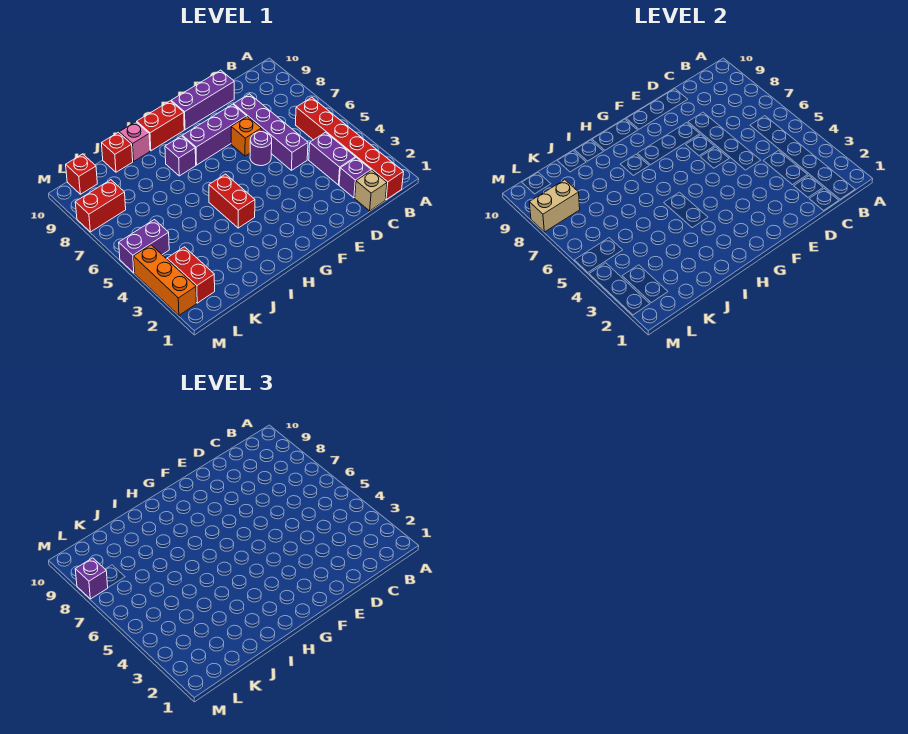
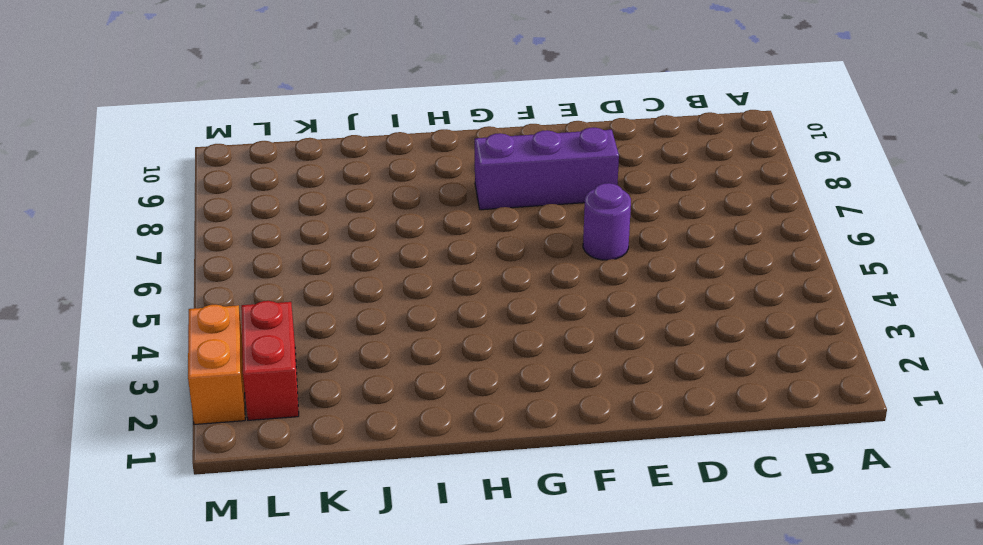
orange 1x2 brick [188,305,245,424] -> orange 1x3 brick [134,245,196,315]
none -> red 1x6 brick [296,97,403,200]
none -> tan 1x1 brick [355,170,387,211]
none -> purple 1x1 brick [339,158,371,198]

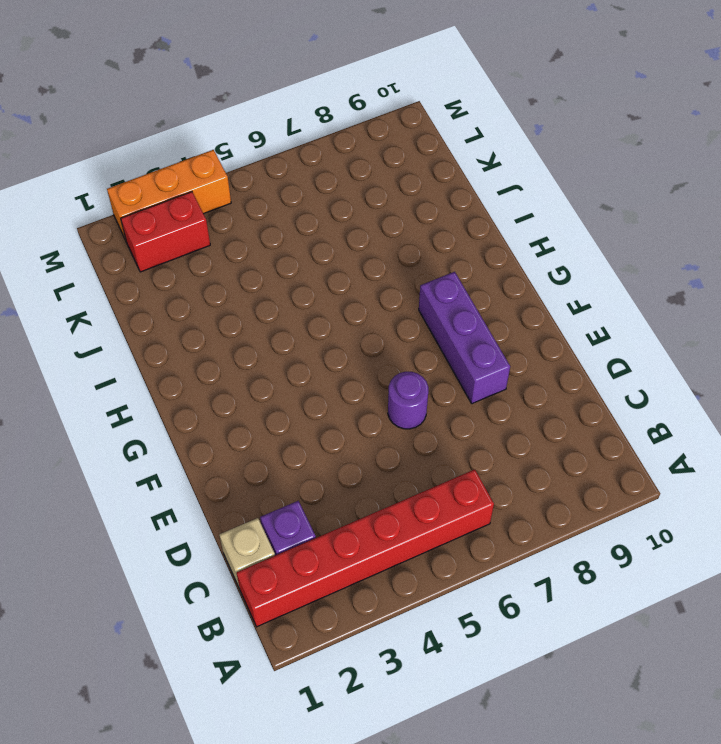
none -> purple 1x2 brick [309,132,355,185]
none -> purple 1x4 brick [234,94,308,170]
none -> purple 1x3 brick [171,70,234,130]

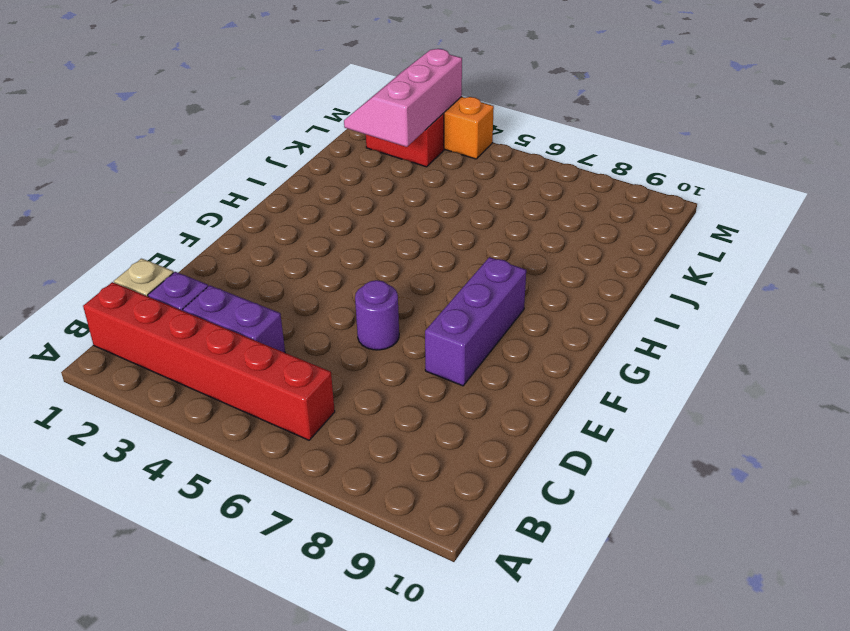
pink 2x3 slope [344,49,462,147] -> none
none -> purple 1x4 brick [234,94,308,170]
none -> purple 1x3 brick [171,70,234,130]
none -> orange 1x1 brick [231,116,261,156]

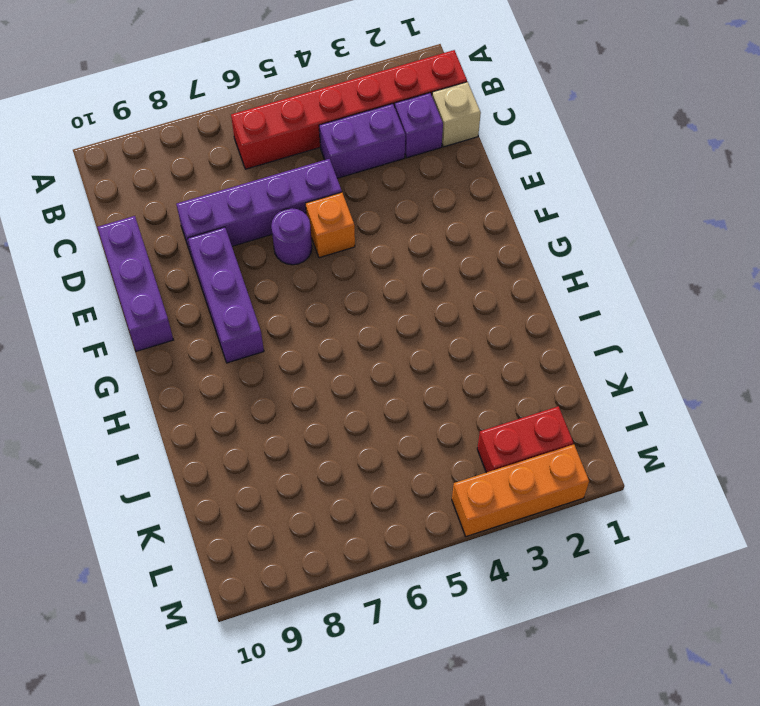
orange 1x1 brick [305,192,355,258] -> orange 1x1 brick moved to [231,116,261,156]
none -> red 1x2 brick [137,101,184,151]
none -> red 1x2 brick [209,174,255,228]
none -> purple 1x1 brick [165,136,196,176]

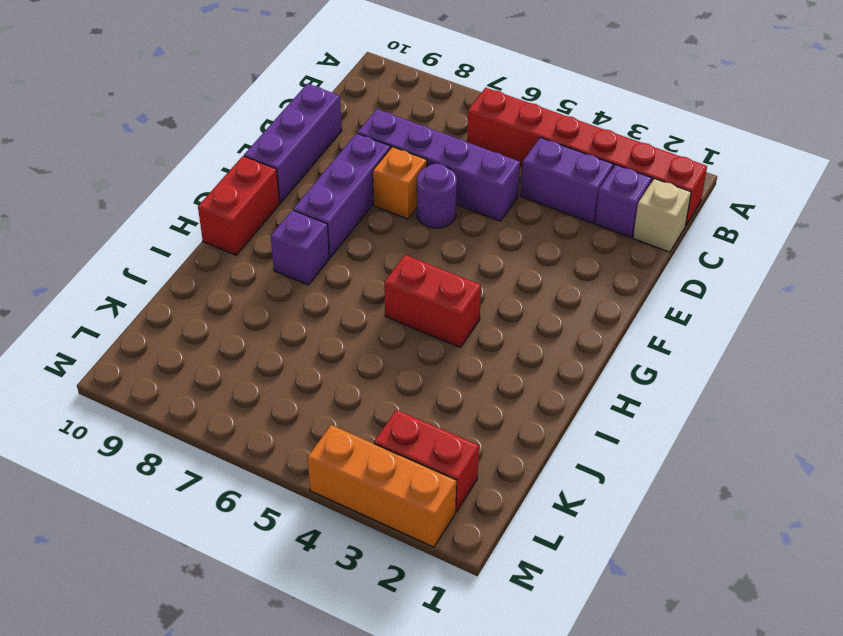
none -> pink 1x1 brick [119,122,150,161]
none -> red 1x1 brick [102,132,133,172]
none -> purple 1x2 brick [119,220,169,273]

